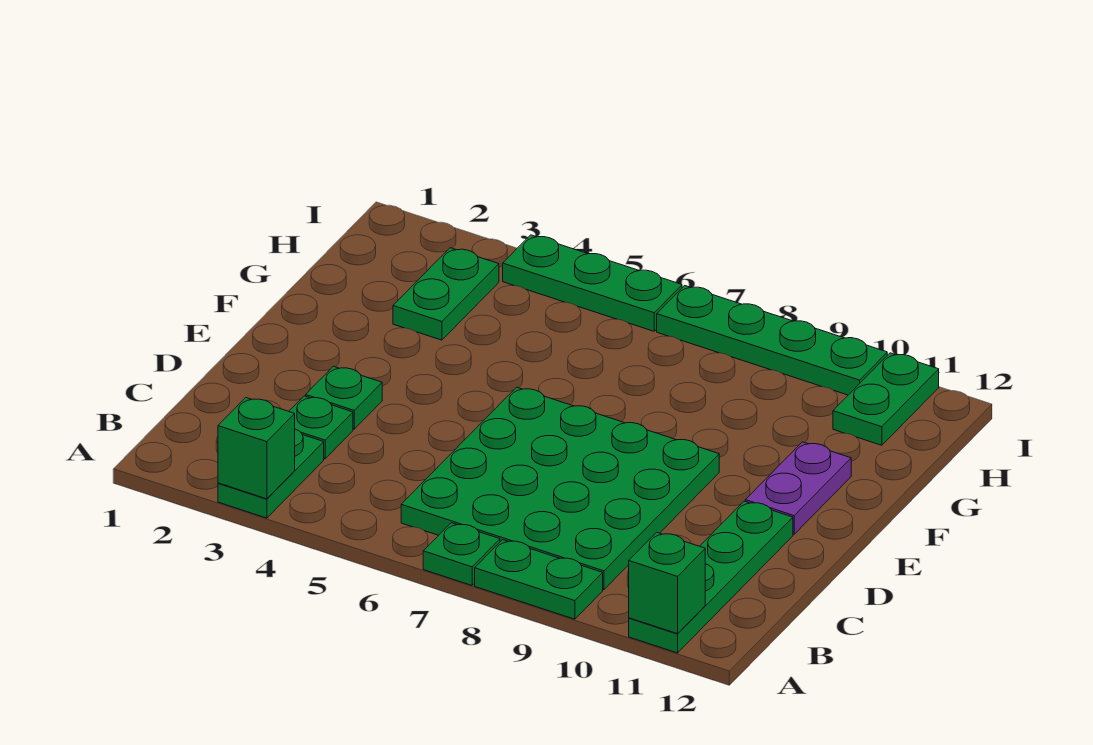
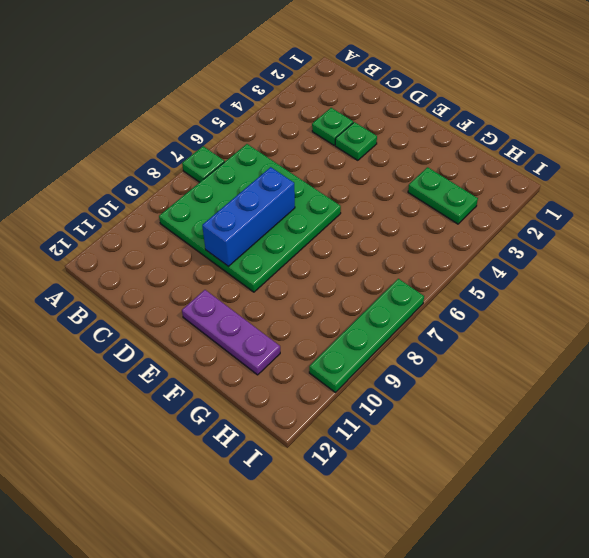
blue 1x3 brick [202,167,295,266] -> none
purple 1x3 plate [182,290,280,375] -> purple 1x2 plate [745,442,851,534]
none -> green 1x2 plate [218,429,324,518]
none -> green 1x2 plate [475,540,603,619]
none -> green 1x4 plate [629,501,793,653]

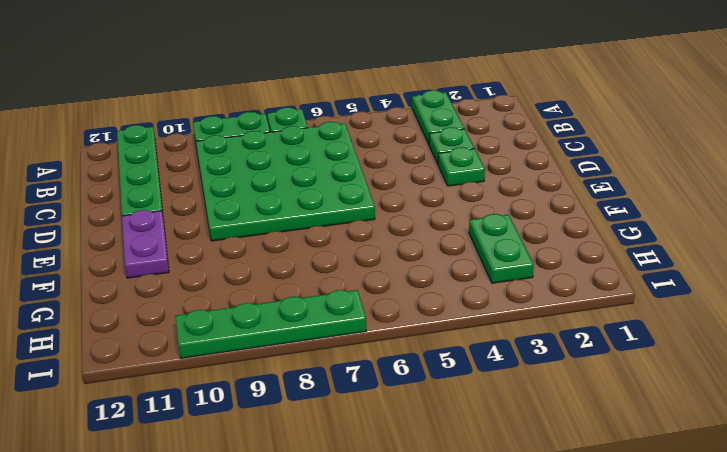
none -> green 1x2 plate [833,353,939,445]
none -> green 1x3 plate [503,235,682,331]
none -> green 1x1 brick [218,398,295,499]

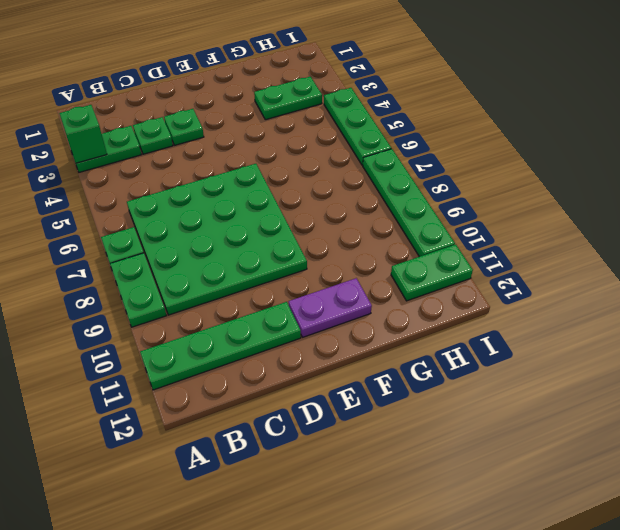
none -> green 1x1 brick [629,532,705,634]

